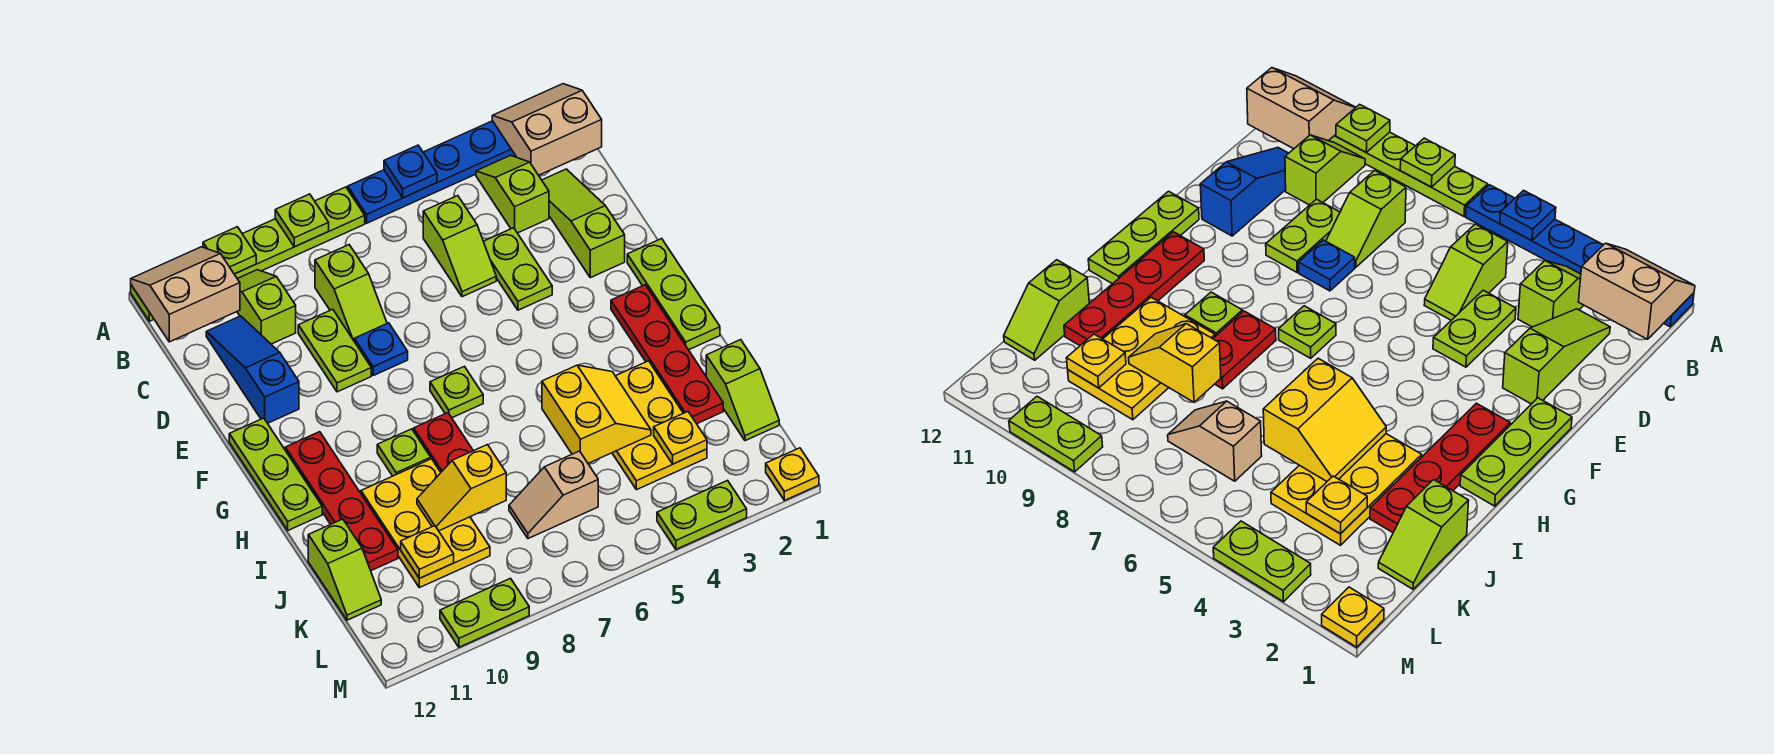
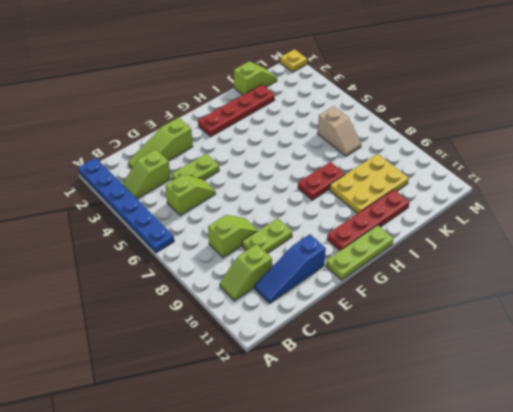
none -> lime 1x6 plate [131,187,365,321]
none -> blue 1x1 plate [354,323,408,375]
none -> lime 1x3 plate [627,239,720,350]
none -> lime 1x1 plate [430,366,483,418]

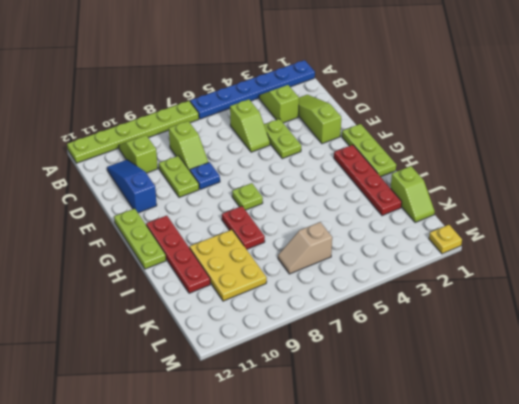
none -> lime 1x1 plate [377,429,431,476]
none -> yellow 2x3 plate [612,361,707,490]
none -> lime 1x2 slope [308,519,381,620]
none -> lime 1x2 plate [657,481,747,549]

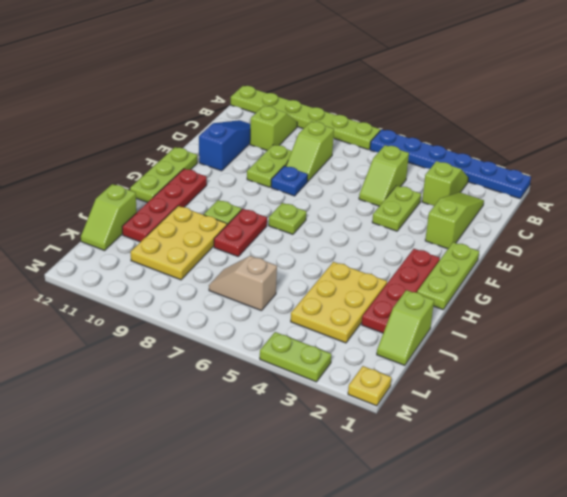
none -> lime 1x2 plate [440,578,529,647]
none -> tan 2x2 slope [492,84,602,175]
none -> blue 1x1 plate [384,145,437,198]
none -> lime 1x1 plate [275,194,329,247]

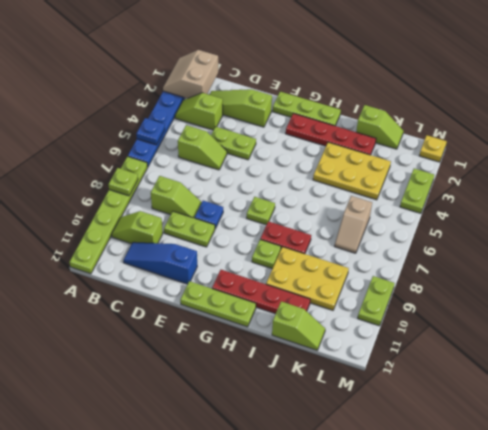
none -> lime 1x1 plate [203,227,256,274]
none -> tan 2x2 slope [131,247,240,342]
none -> yellow 2x2 slope [542,365,651,463]
none -> yellow 1x2 slope [417,445,506,531]

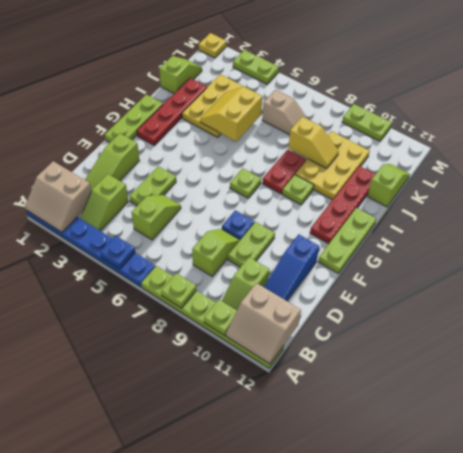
none -> yellow 1x1 plate [654,412,707,464]
none -> yellow 1x1 plate [401,526,454,578]

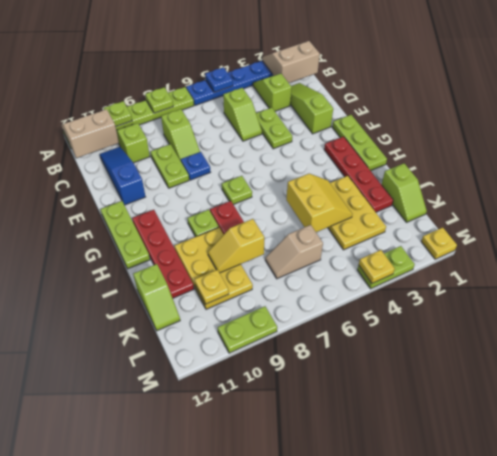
yellow 1x1 plate [359,250,395,283] -> yellow 1x1 plate moved to [654,412,707,464]

